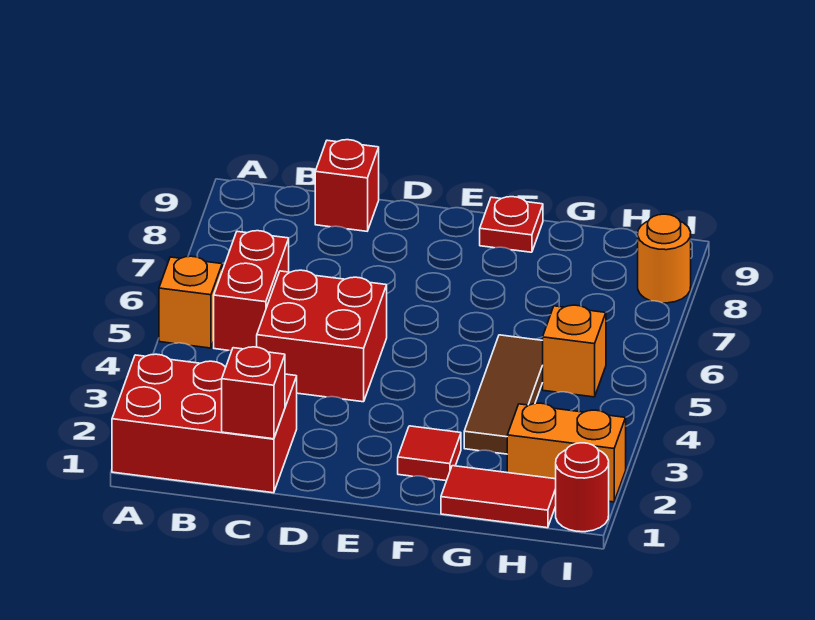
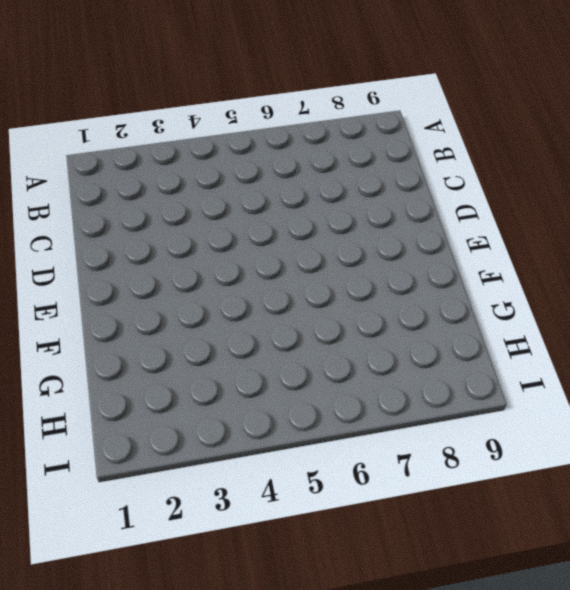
none -> red 2x3 brick [112,354,297,493]
none -> orange 1x1 brick [159,256,222,348]
none -> red 1x2 brick [214,231,289,350]

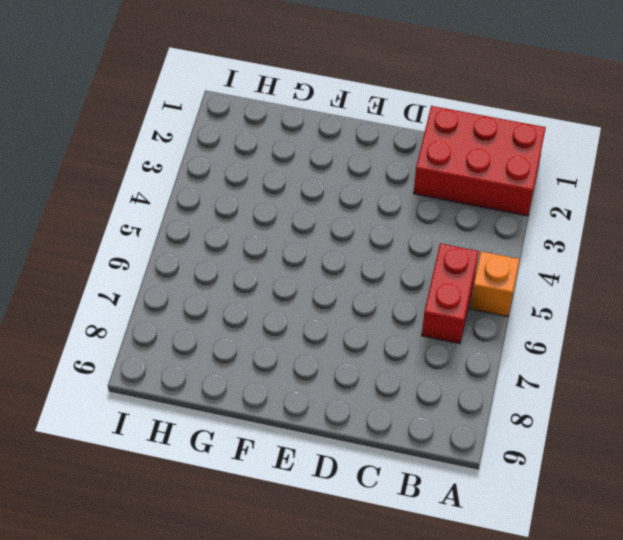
none -> red 2x2 brick [257,270,387,402]
none -> red 1x1 brick [315,140,379,231]
none -> red 1x1 tile [398,426,461,481]

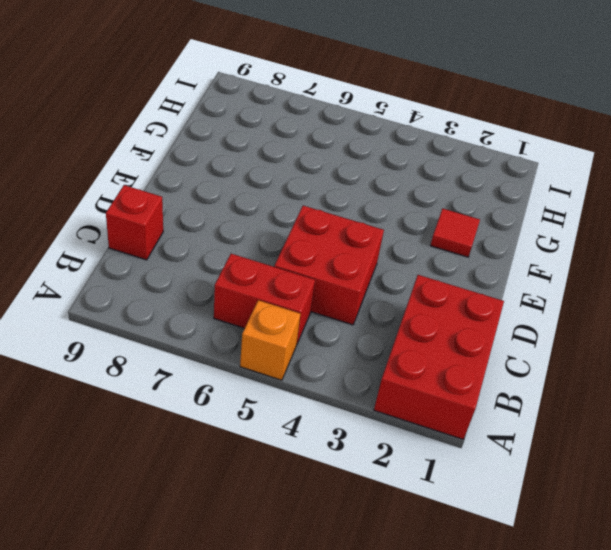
none -> red 1x1 plate [480,197,543,252]
none -> red 1x2 tile [441,466,556,528]
none -> brown 1x3 tile [464,335,543,454]

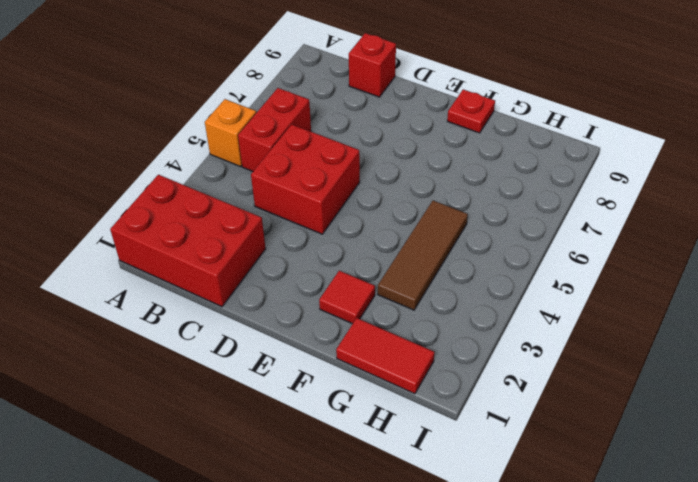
none -> orange 1x2 brick [507,403,626,502]
none -> orange 1x1 brick [543,305,606,397]
none -> red 1x1 round brick [556,443,609,532]

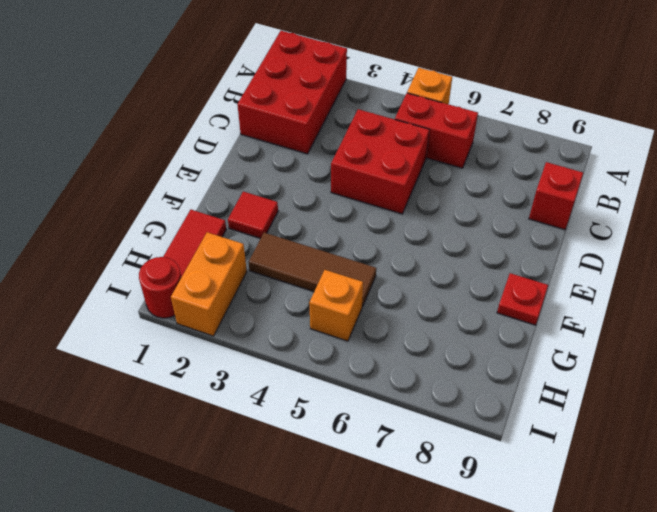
none -> orange 1x1 round brick [638,214,691,303]
none -> red 1x1 brick [222,347,285,439]

